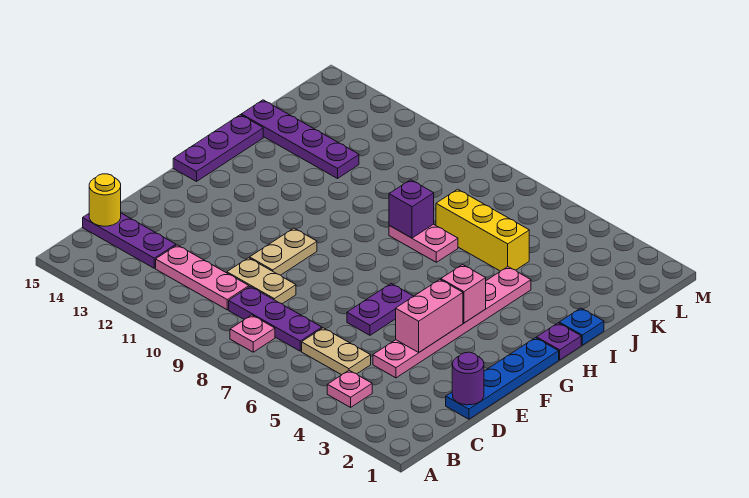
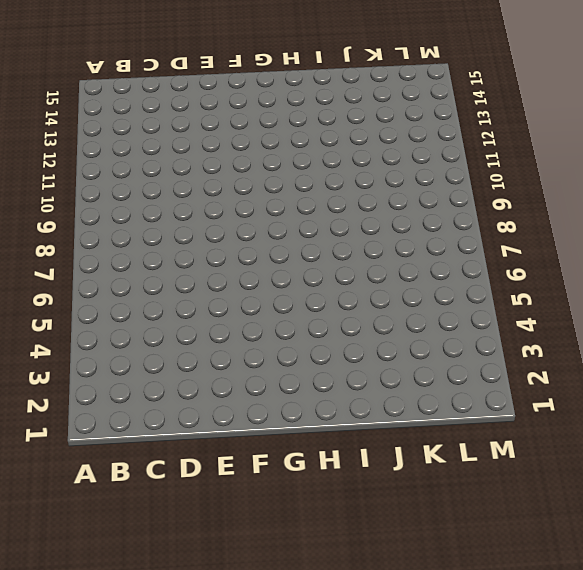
none -> pink 1x1 plate [327,370,372,407]
none -> pink 1x1 plate [230,315,275,352]
none -> tan 1x2 plate [302,328,371,375]

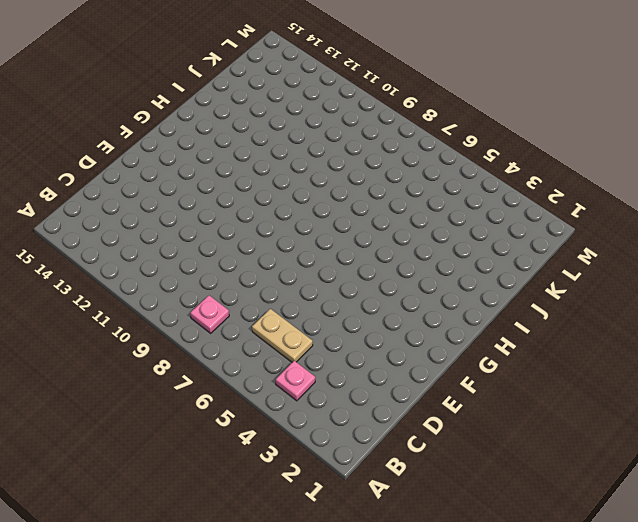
none -> purple 1x3 plate [229,287,322,351]
none -> pink 1x3 plate [156,245,249,310]
none -> purple 1x3 plate [83,213,176,268]

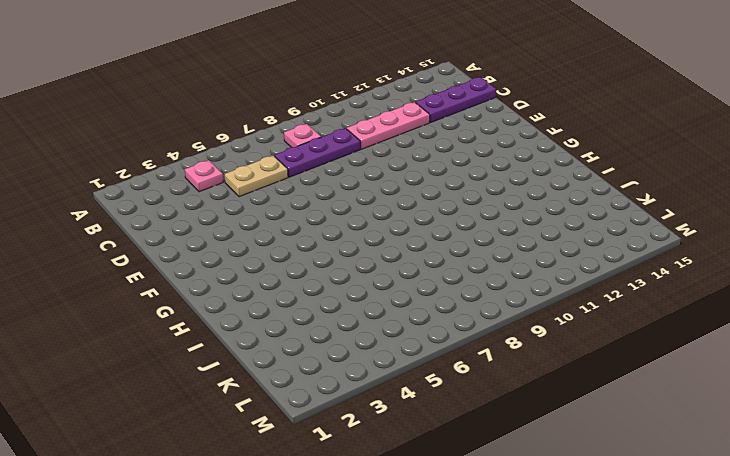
none -> blue 1x4 plate [446,338,559,419]
none -> pink 1x6 plate [373,267,531,378]
none -> tan 1x2 plate [227,258,296,304]

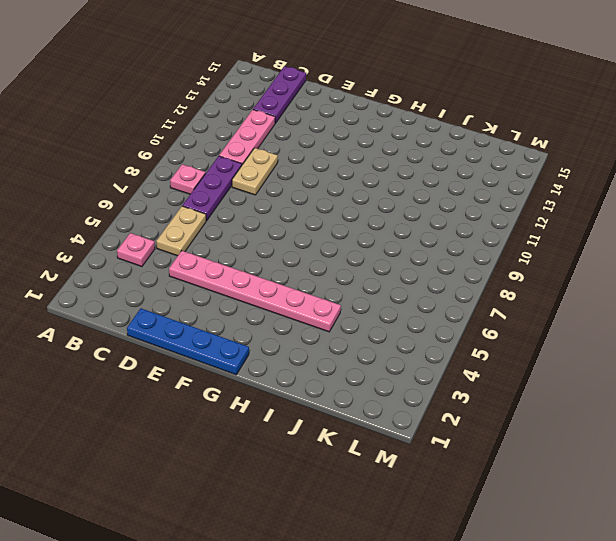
none -> purple 1x2 plate [347,284,413,335]
none -> tan 1x2 plate [250,228,317,275]
none -> purple 1x3 plate [173,115,263,181]

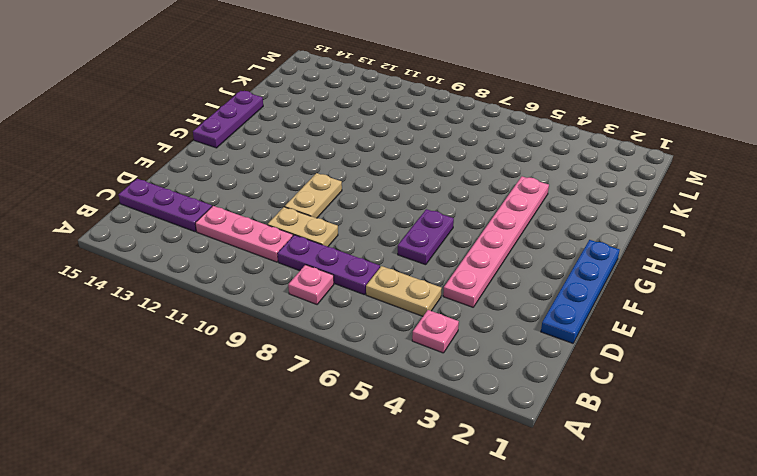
none -> purple 1x1 plate [537,323,581,360]
none -> blue 1x1 plate [559,308,604,345]
none -> pink 1x2 plate [389,224,458,262]

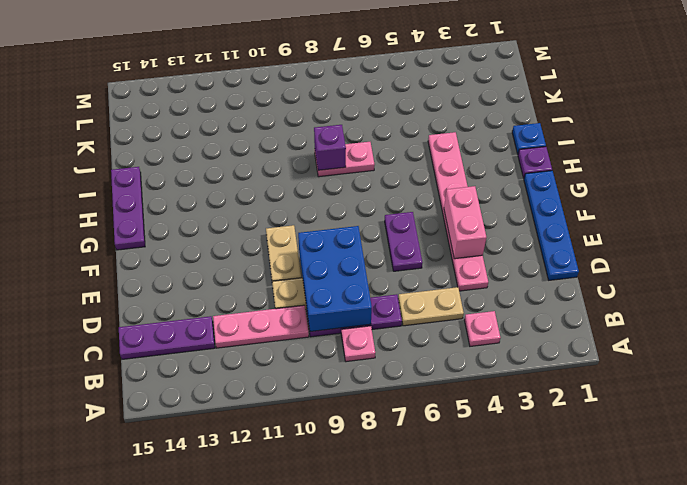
blue 2x3 brick [298,226,372,332] -> none
none -> yellow 1x3 brick [436,189,529,271]
none -> purple 1x4 plate [241,100,359,178]
none -> yellow 1x1 round brick [89,174,121,226]

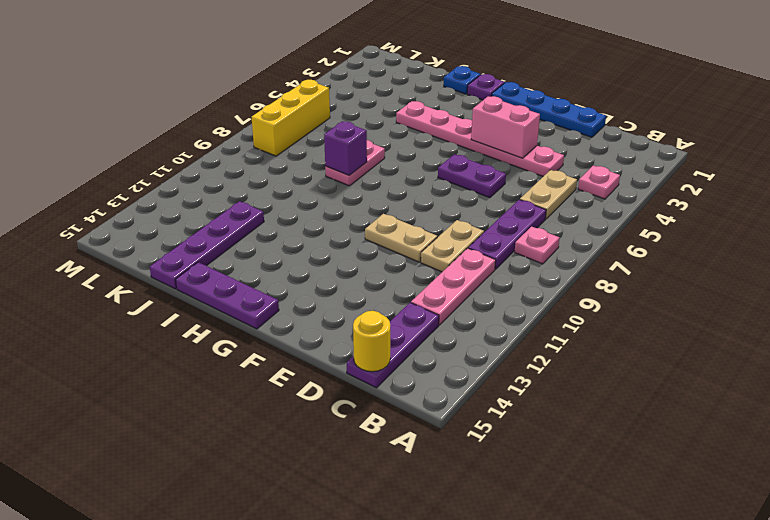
yellow 1x3 brick [252,80,330,156] -> yellow 1x3 brick moved to [436,189,529,271]
none -> purple 1x1 round brick [452,352,484,405]
none -> pink 1x1 brick [441,265,486,323]

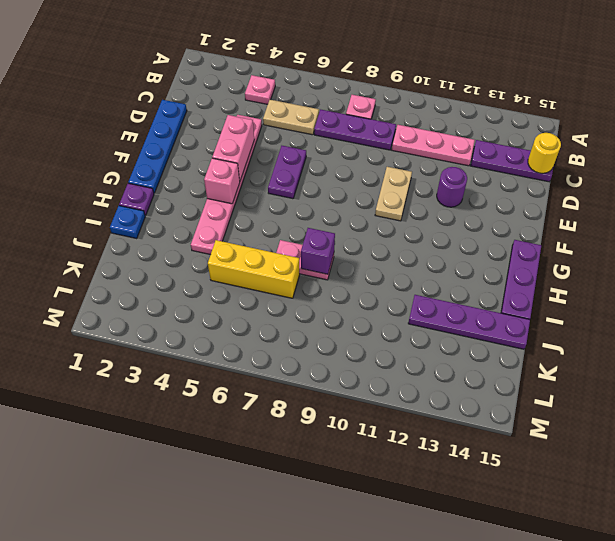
purple 1x1 round brick [437,167,467,207] -> purple 1x1 round brick moved to [452,352,484,405]
none -> tan 1x2 plate [227,258,296,304]

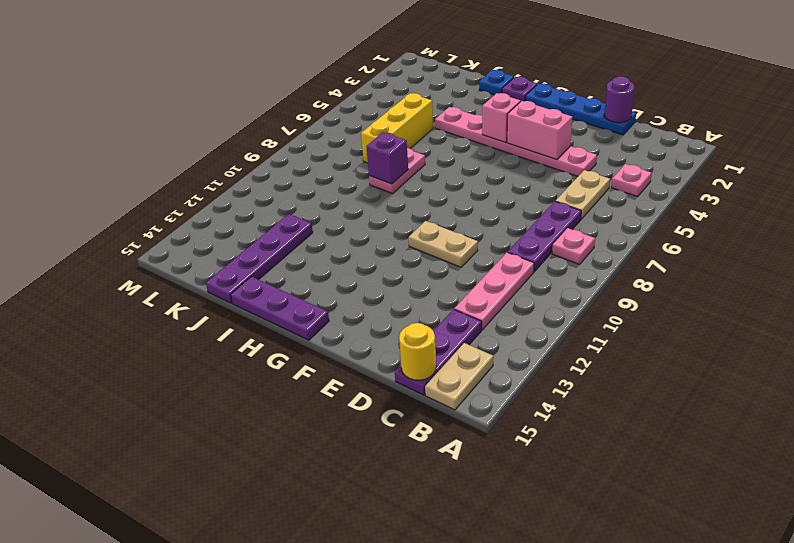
tan 1x2 plate [425,343,493,410] -> tan 1x2 plate moved to [227,258,296,304]
none -> purple 1x2 plate [347,284,413,335]

